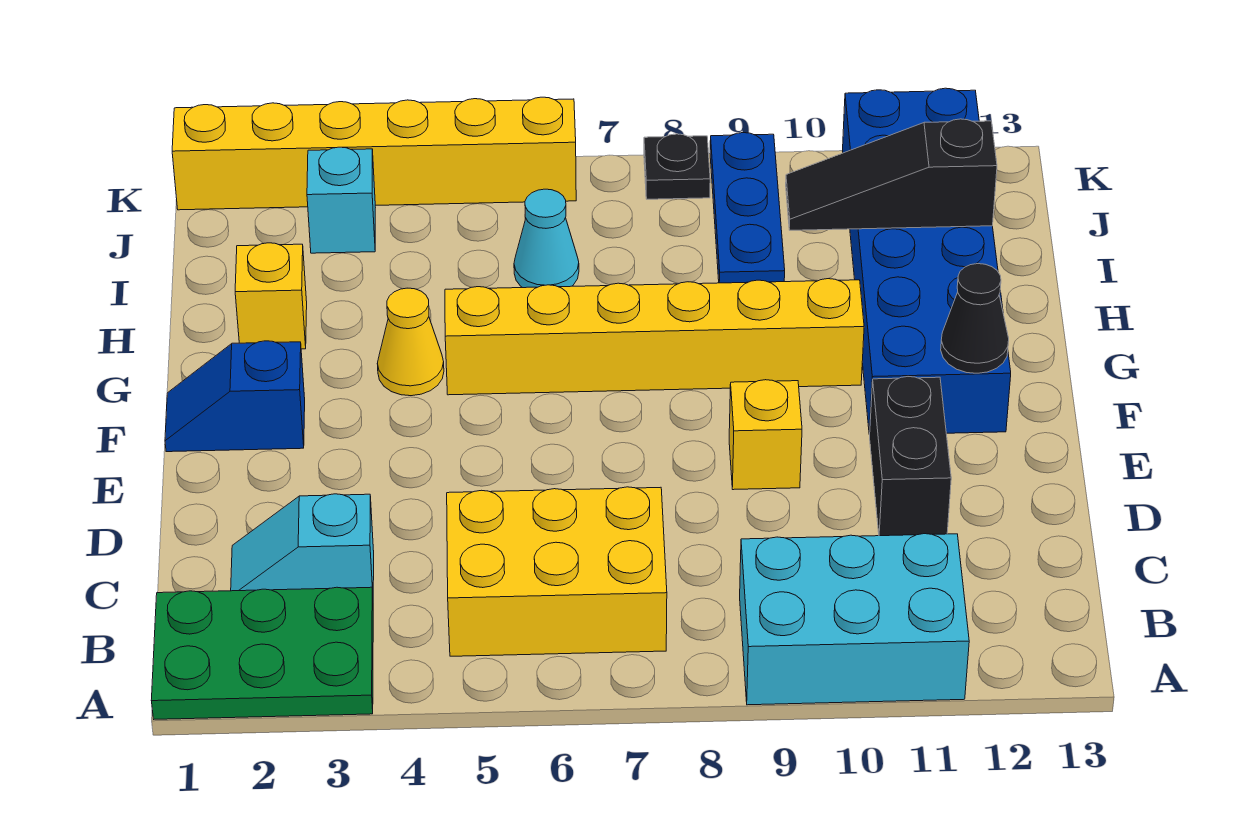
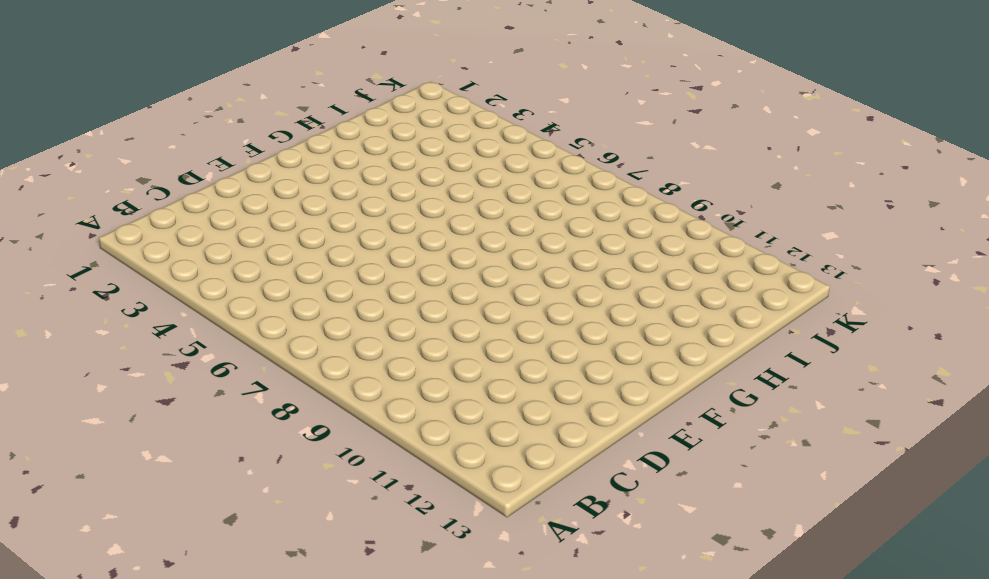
none -> green 2x3 plate [151,587,373,719]
none -> cyan 2x3 brick [740,534,969,705]
none -> yellow 2x3 brick [447,487,667,656]

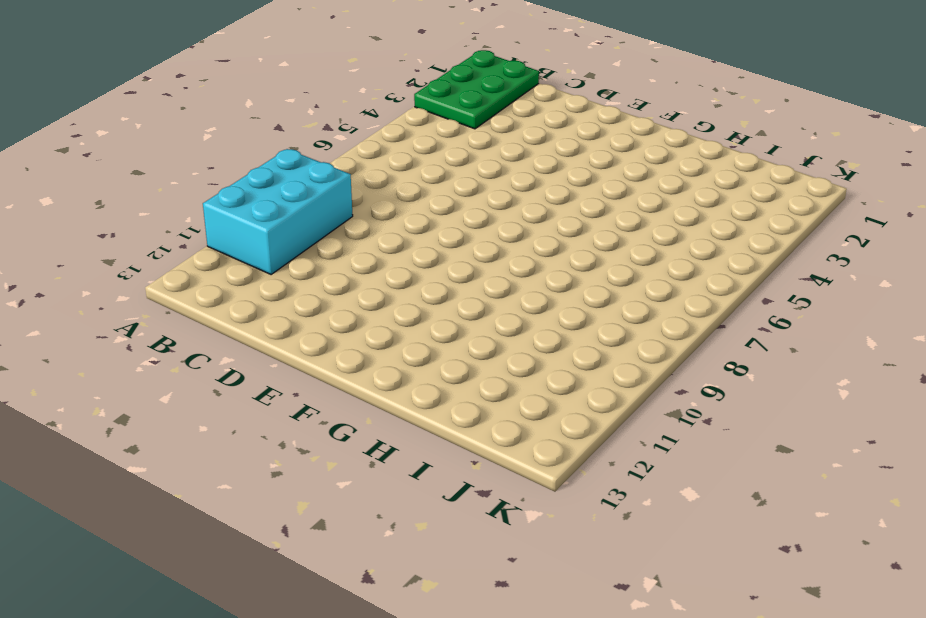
none -> yellow 2x3 brick [447,487,667,656]
none -> cyan 1x2 slope [231,494,374,591]
none -> black 1x2 brick [870,377,951,536]

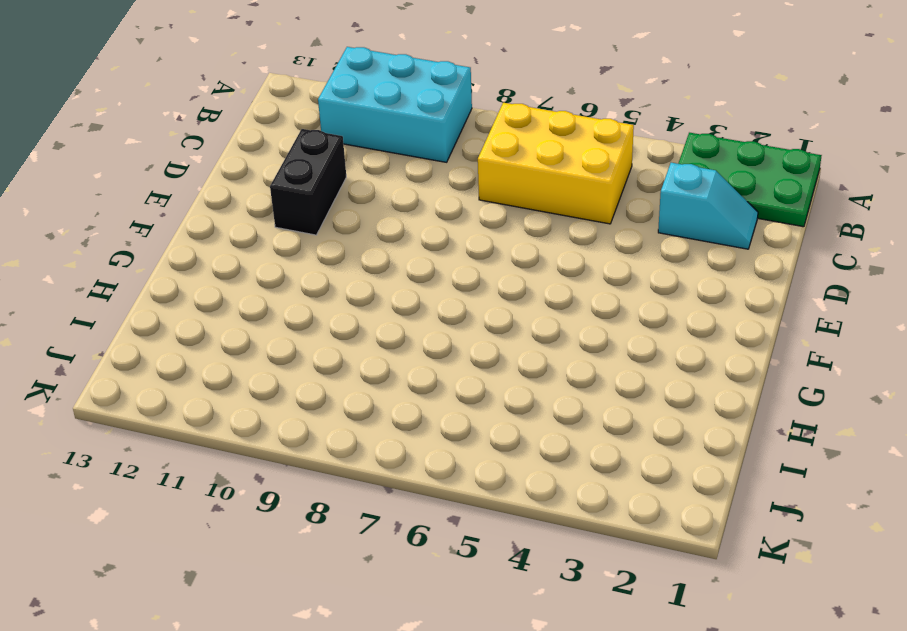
none -> yellow 1x1 brick [729,380,802,490]
none -> blue 1x2 slope [165,341,305,452]
none -> blue 2x6 brick [843,88,1011,435]

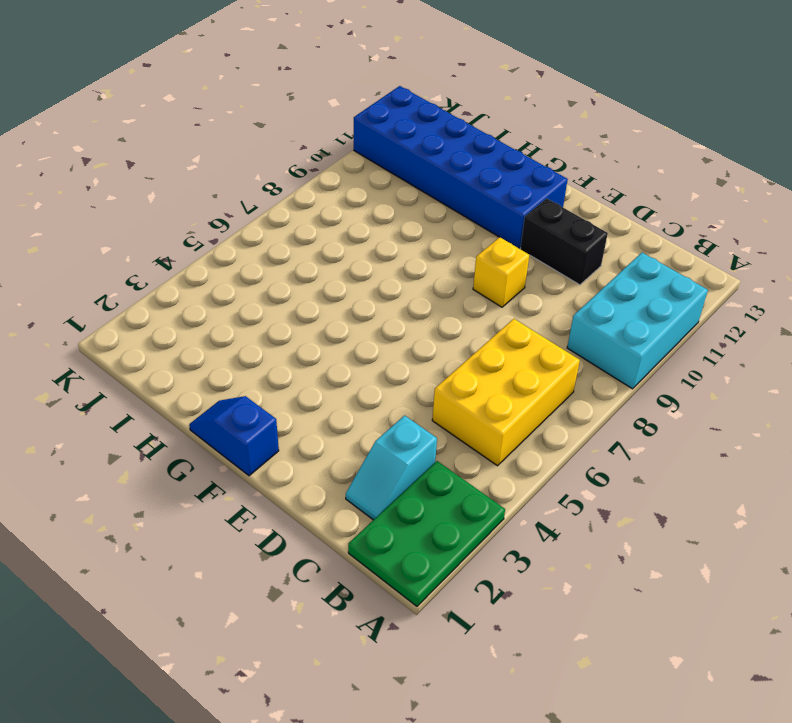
blue 1x2 slope [189,396,279,476] -> blue 1x2 slope turned to [165,341,305,452]
none -> yellow 1x1 cone [377,288,444,396]
none -> yellow 1x6 brick [445,279,864,395]
none -> yellow 1x1 brick [235,243,307,349]

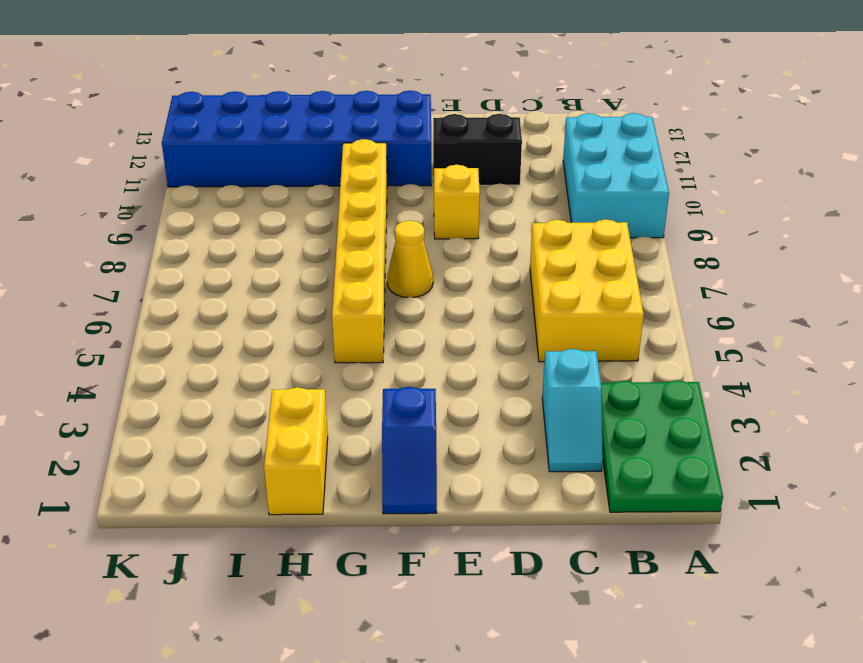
yellow 1x1 cone [387,220,433,297] -> yellow 1x1 cone moved to [377,288,444,396]
yellow 1x2 brick [264,387,328,515] -> yellow 1x1 brick [235,243,307,349]
none -> cyan 1x1 cone [514,189,579,288]
none -> blue 1x3 plate [710,133,785,283]
none -> cyan 1x1 brick [307,147,375,253]

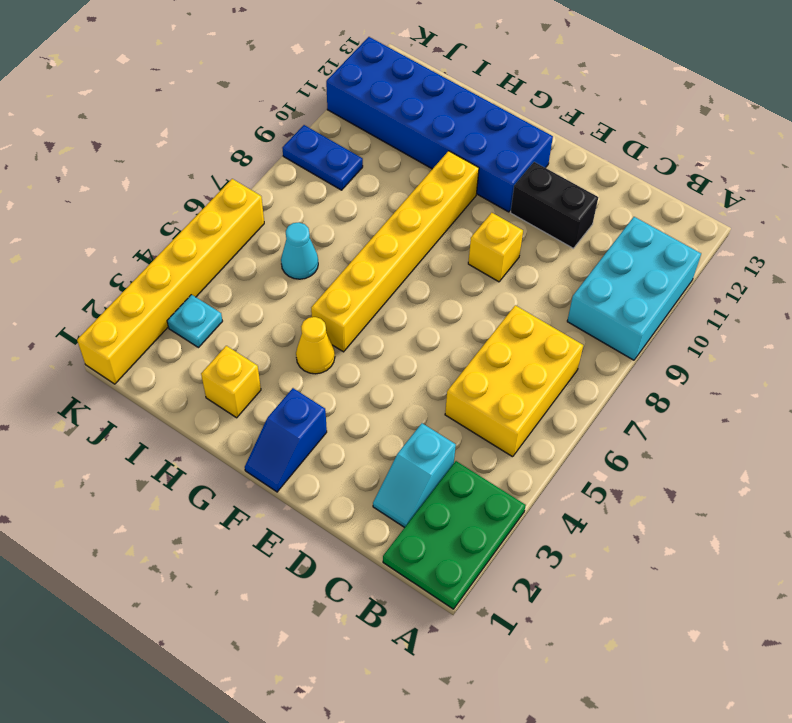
cyan 1x1 plate [167,295,222,348] -> cyan 1x1 brick [307,147,375,253]
blue 1x2 plate [283,125,363,190] -> blue 1x3 plate [710,133,785,283]
none -> black 1x1 plate [644,134,710,199]
none -> black 1x1 cone [941,264,1009,373]
none -> black 1x3 slope [786,119,997,230]

